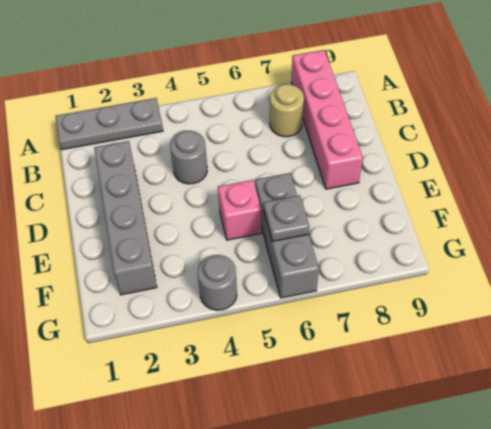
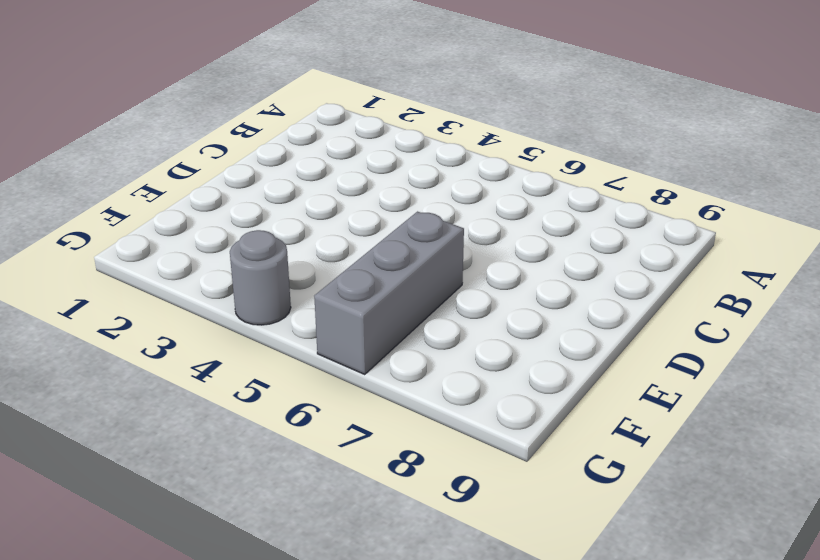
none -> grey 1x3 plate [55,98,163,150]
none -> pink 1x4 brick [291,50,363,189]

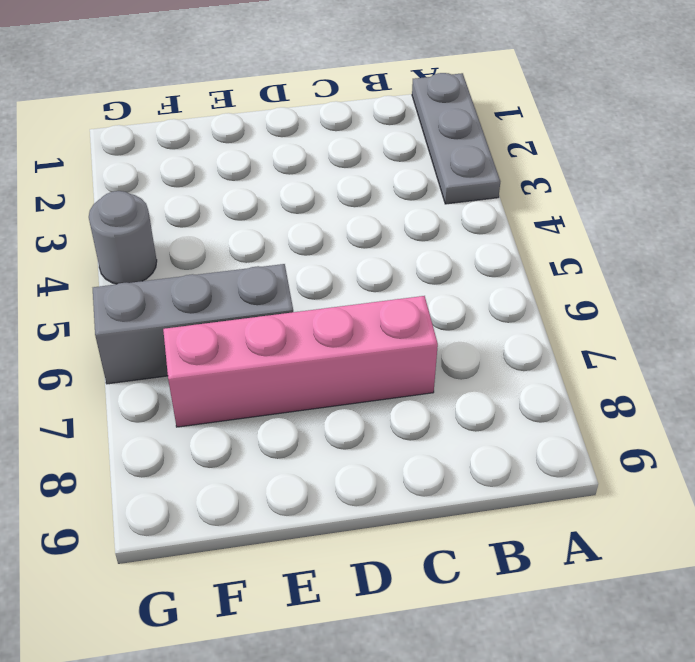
pink 1x4 brick [163,296,438,427] -> pink 1x4 brick moved to [291,50,363,189]
none -> tan 1x1 round brick [270,84,304,137]
none -> grey 1x4 brick [94,141,157,295]

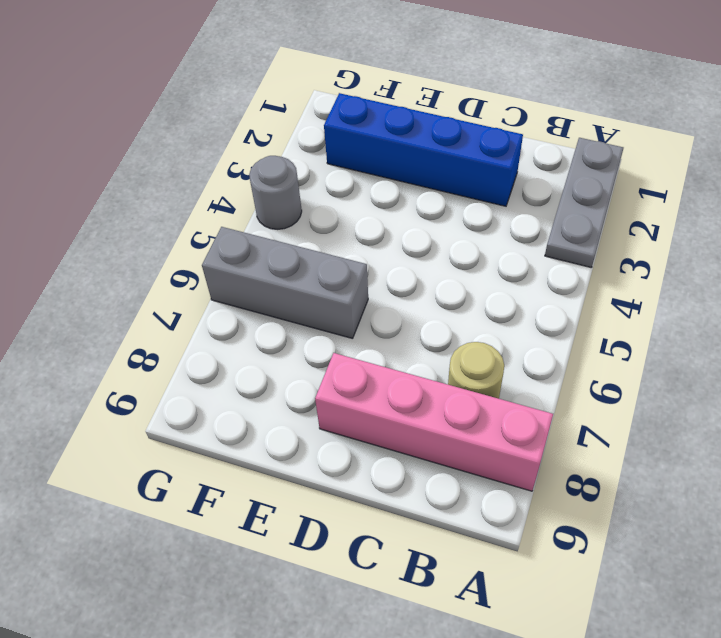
blue 1x4 brick [324,93,523,206] -> grey 1x4 brick [94,141,157,295]
none -> grey 1x1 round brick [170,131,207,184]
none -> pink 1x1 brick [218,180,261,240]

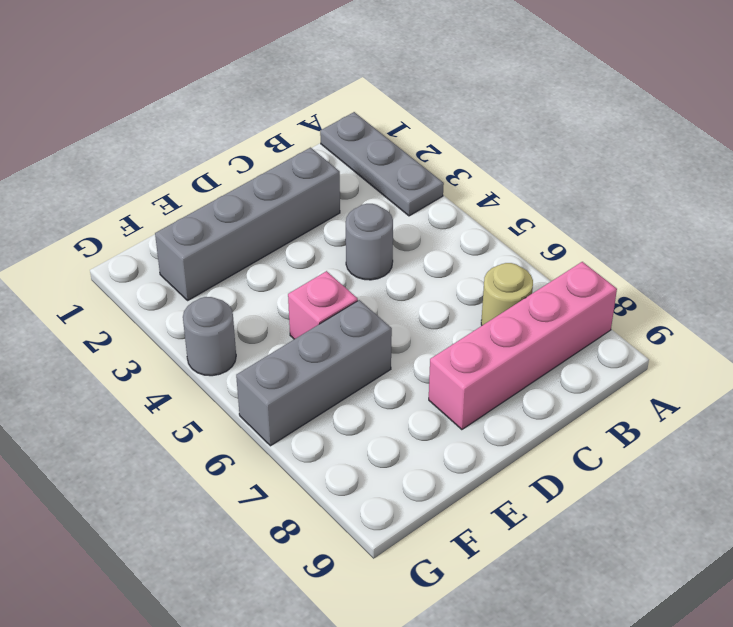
none -> grey 1x1 plate [264,195,310,241]

